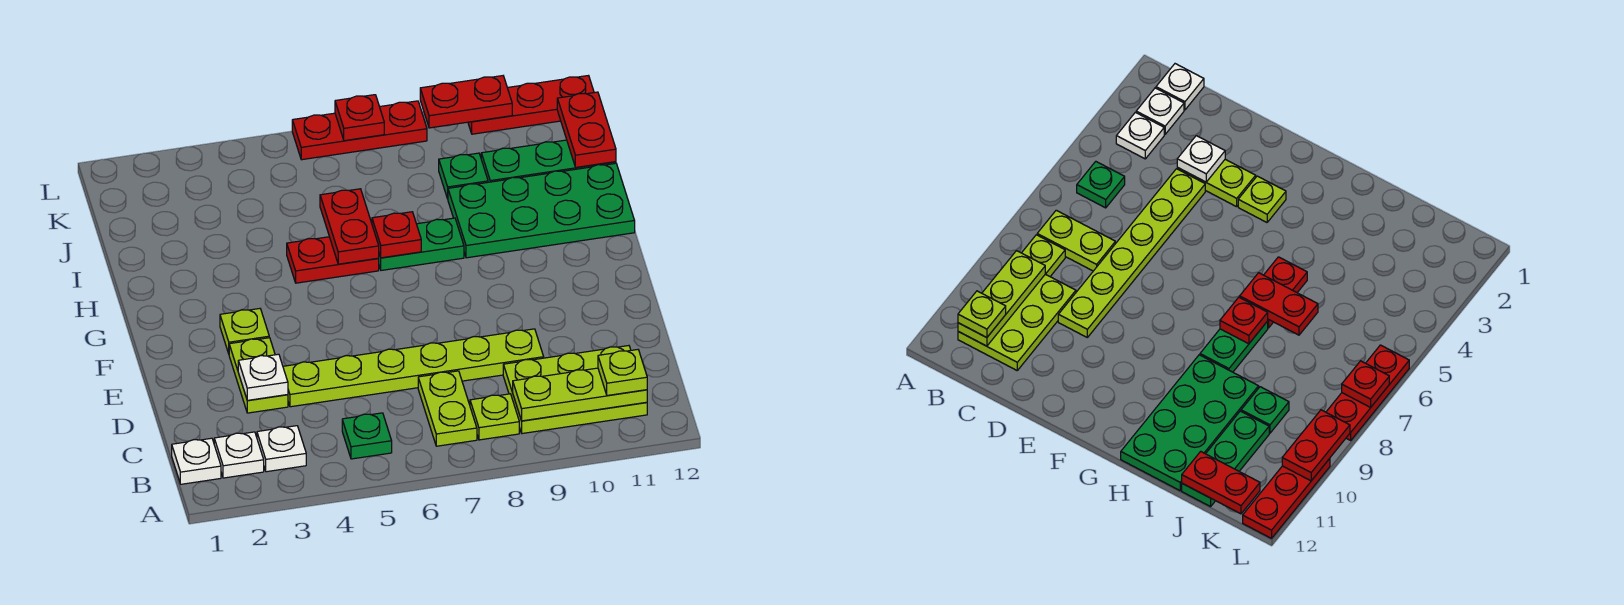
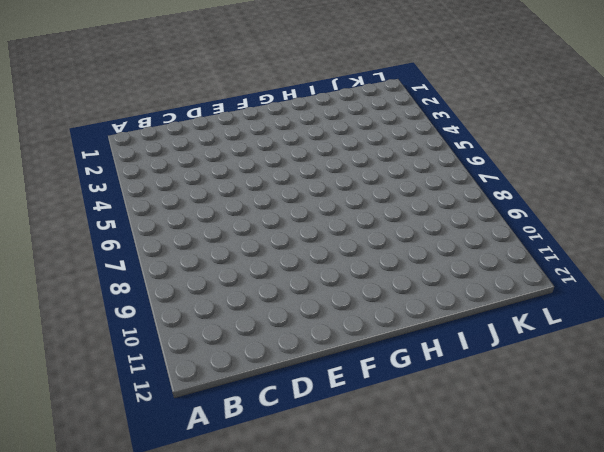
none -> white 1x1 plate [172,438,221,484]
none -> white 1x1 plate [214,432,264,478]
none -> white 1x1 plate [257,426,306,472]

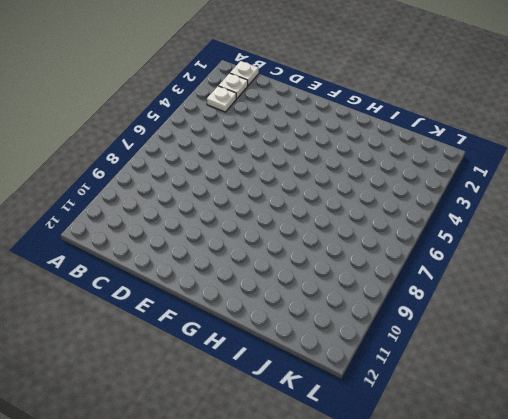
none -> green 1x1 plate [342,413,392,459]
none -> lime 1x2 plate [418,371,477,446]
none -> lime 1x1 plate [470,394,519,440]

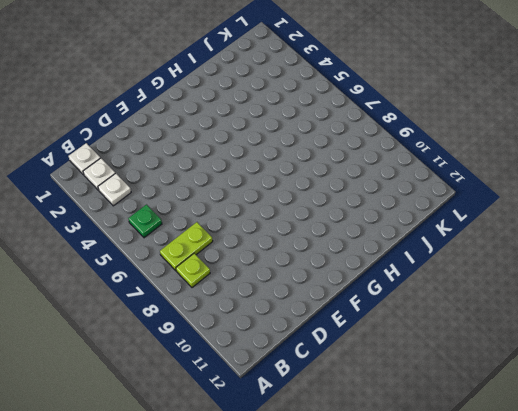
none -> lime 2x3 plate [503,346,647,434]
none -> lime 1x2 plate [229,338,288,413]
none -> lime 1x6 plate [283,329,544,407]

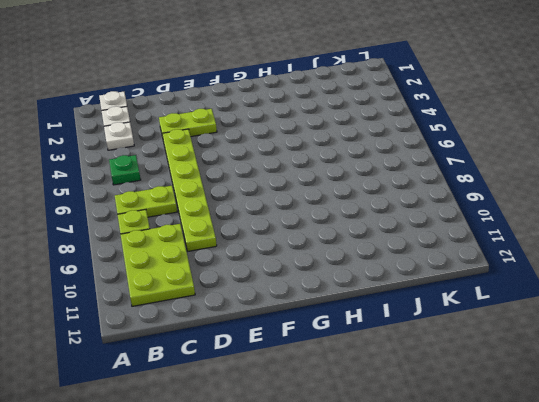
none -> lime 1x1 plate [220,309,269,353]
none -> red 1x2 plate [287,237,379,283]
none -> green 1x2 plate [378,218,464,270]

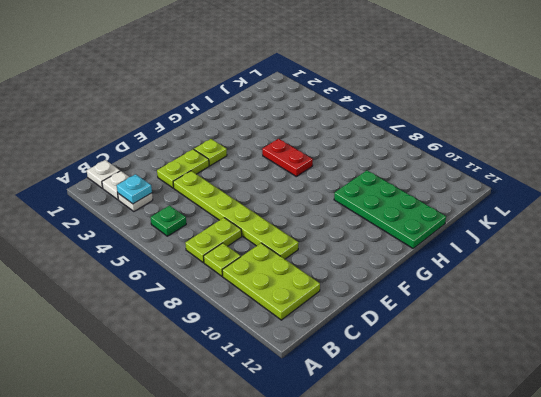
cyan 1x1 plate [117,174,152,204] -> none
none -> green 1x2 plate [378,218,464,270]
none -> green 1x1 plate [439,153,488,199]
none -> green 1x3 plate [481,140,616,182]

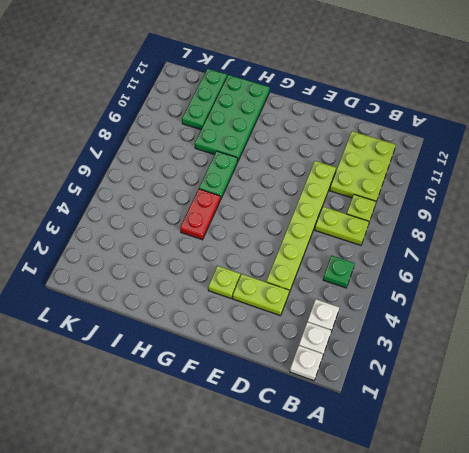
none -> green 1x1 plate [439,153,488,199]
none -> red 1x3 plate [292,101,427,160]
none -> red 1x3 plate [468,76,594,134]

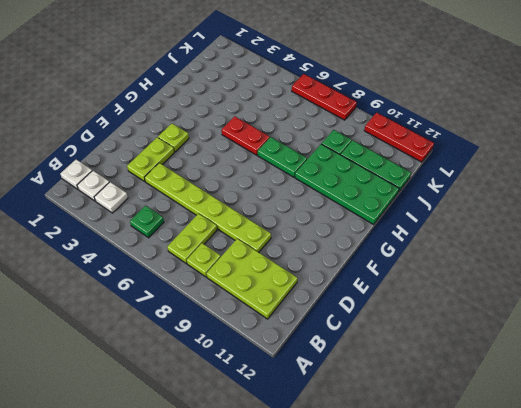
none -> lime 1x3 plate [513,368,647,421]
none -> white 1x1 plate [238,354,288,400]
none -> red 1x2 plate [320,189,379,264]

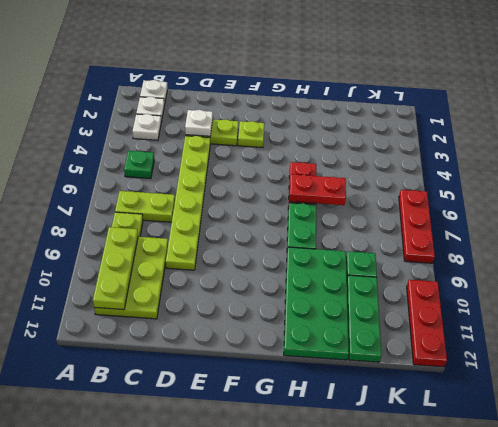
none -> red 1x1 plate [372,212,421,258]
none -> red 1x2 plate [557,92,616,167]
none -> red 1x1 plate [335,95,384,141]

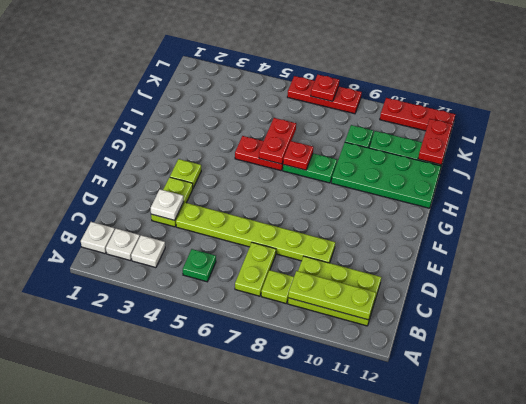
none -> red 1x2 plate [420,76,512,128]
none -> lime 1x1 plate [598,350,647,395]

